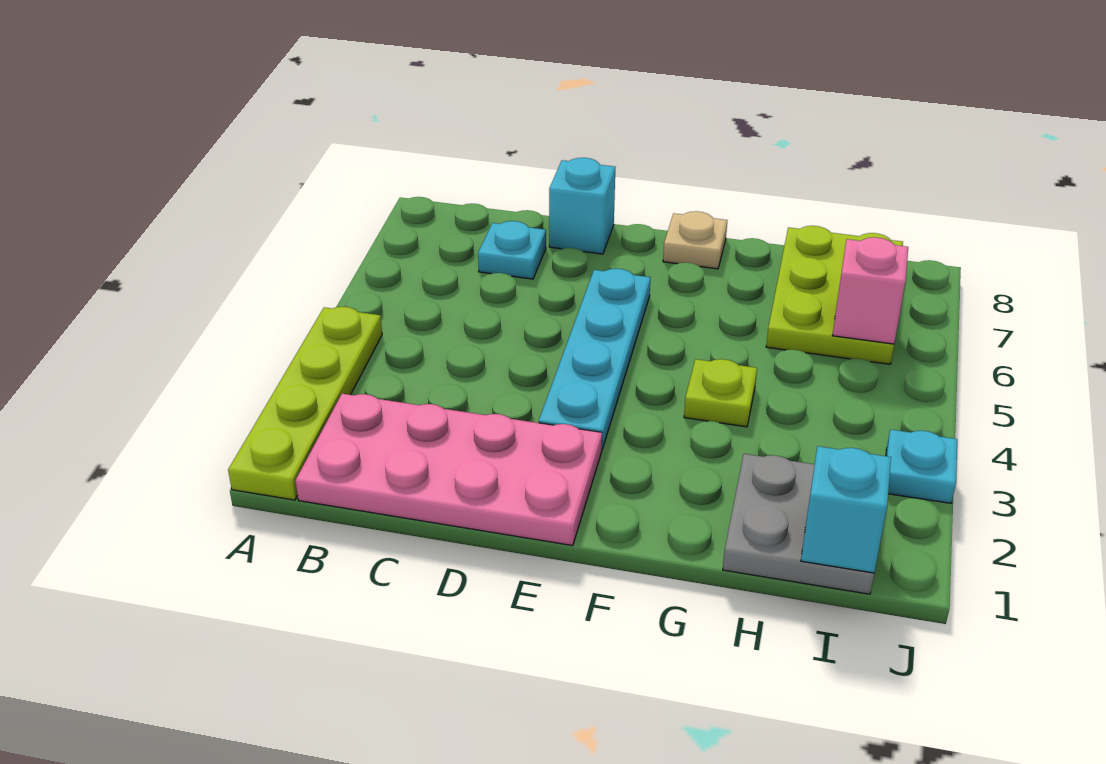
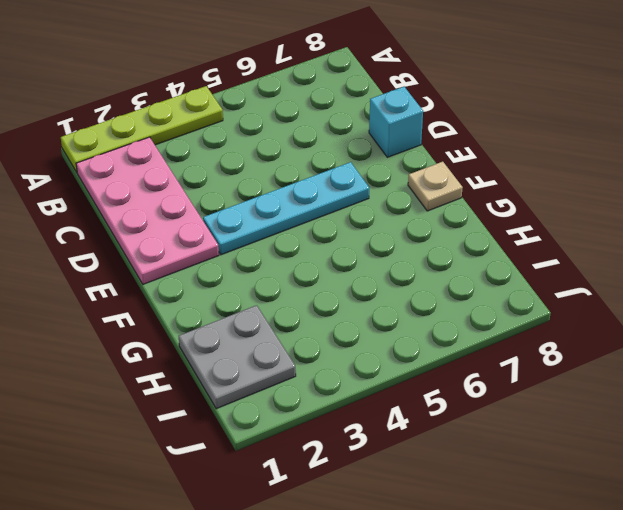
none -> cyan 1x1 plate [478,221,546,279]
none -> lime 1x1 plate [684,359,757,427]
none -> lime 2x3 plate [766,226,903,364]

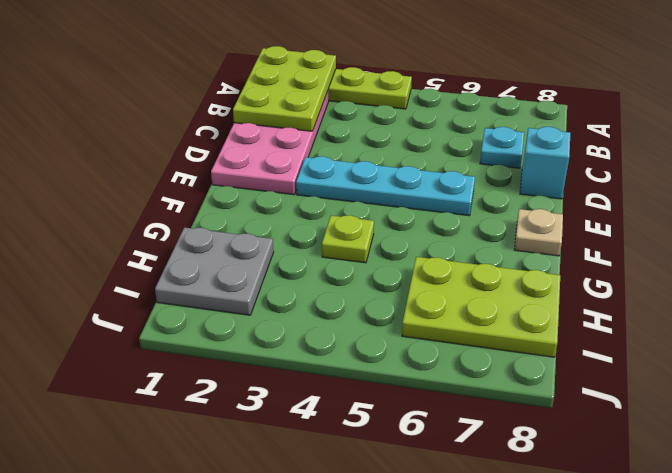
lime 2x3 plate [233,46,336,131] -> none
none -> cyan 1x1 plate [886,429,957,503]
none -> cyan 1x1 brick [801,446,891,573]
none -> pink 1x1 brick [832,237,908,344]

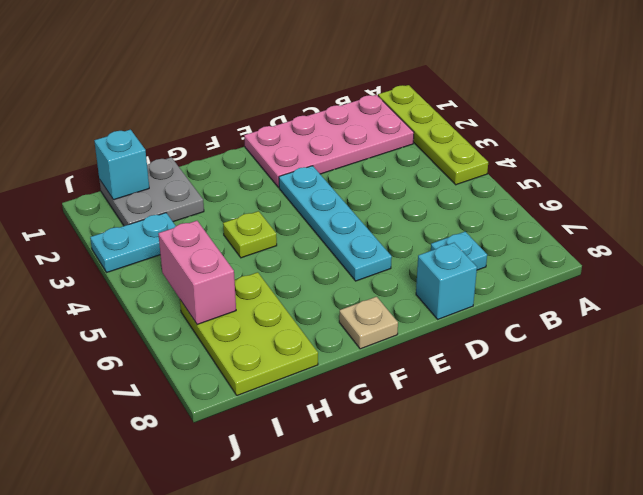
cyan 1x2 plate [90,213,176,272] -> cyan 1x1 plate [886,429,957,503]
pink 1x2 brick [158,221,236,325] -> pink 1x1 brick [832,237,908,344]

